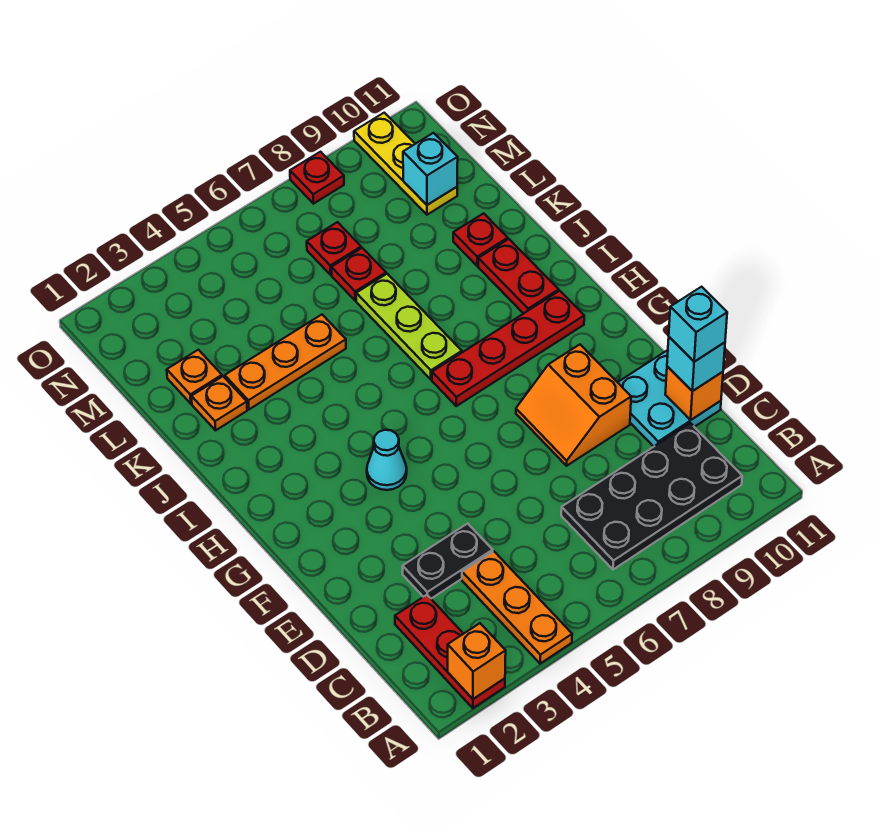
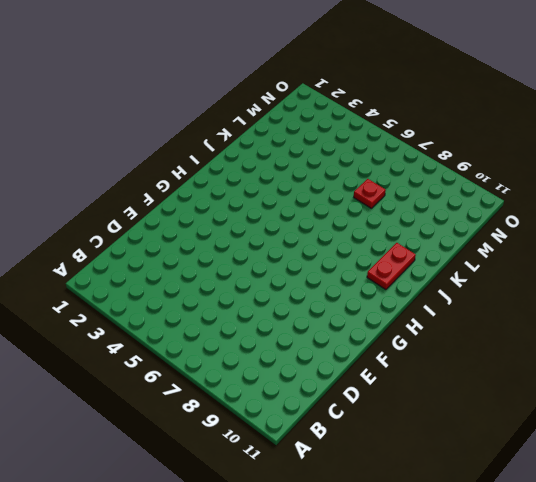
none -> red 1x3 plate [395,595,505,708]
none -> orange 1x3 plate [462,551,572,664]
none -> black 2x4 plate [561,423,742,570]

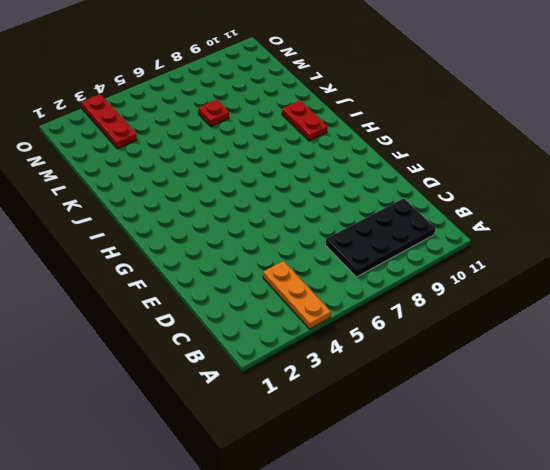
red 1x3 plate [81,94,137,149] -> red 1x3 plate moved to [395,595,505,708]
none -> black 1x2 plate [403,523,493,599]
none -> cyan 2x2 plate [618,350,721,447]
none -> orange 2x2 slope [516,345,631,466]

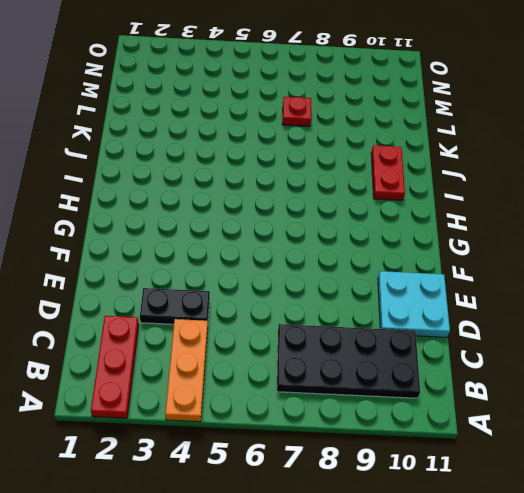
none -> orange 2x2 slope [516,345,631,466]
none -> cyan 1x1 cone [367,430,407,490]
none -> red 1x4 plate [432,291,584,406]

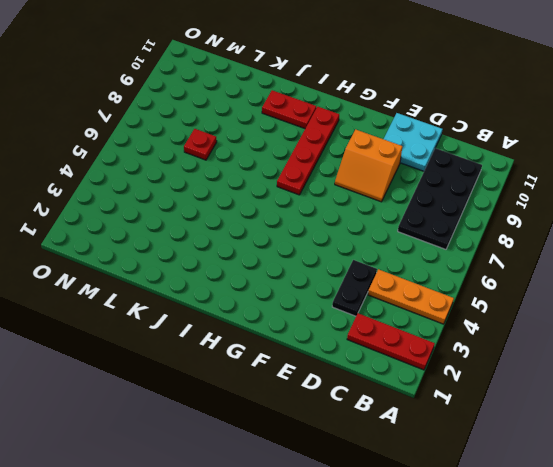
none -> cyan 1x1 cone [367,430,407,490]
none -> lime 1x3 plate [356,274,462,379]
none -> orange 1x1 plate [191,376,247,430]

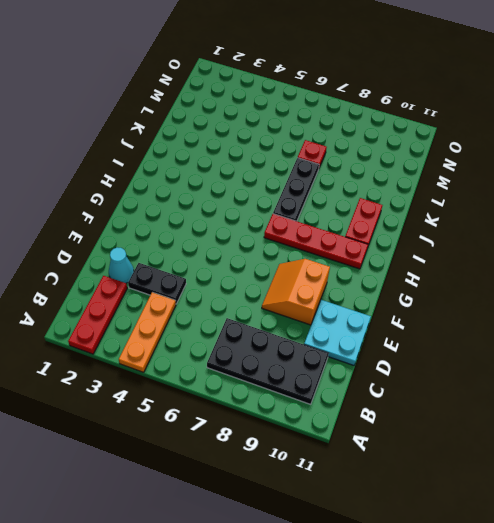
cyan 1x1 cone [109,247,134,283] -> cyan 1x1 cone moved to [367,430,407,490]
black 1x3 plate [273,158,319,221] -> lime 1x3 plate [356,274,462,379]
none -> orange 1x1 plate [191,376,247,430]
none -> orange 1x3 plate [225,315,346,409]
none -> red 1x1 plate [453,213,508,266]

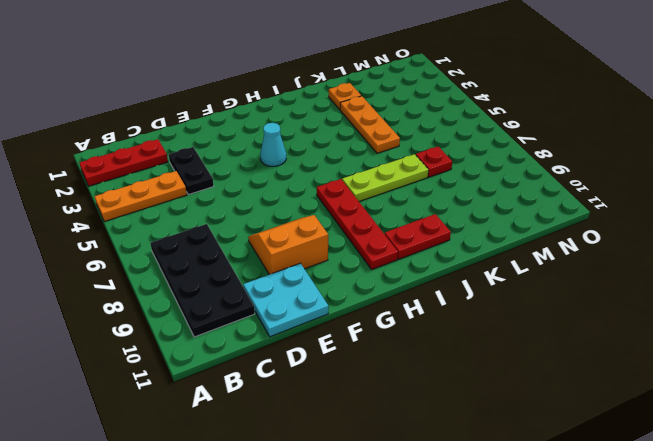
none -> red 1x1 plate [453,213,508,266]
none -> orange 1x1 plate [167,350,222,404]
none -> red 1x1 plate [307,222,361,275]

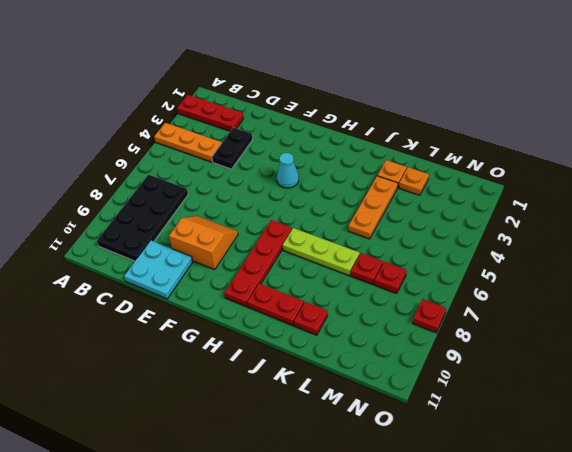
none -> yellow 1x3 plate [354,113,457,215]
none -> orange 1x1 brick [448,623,506,699]
none -> orange 1x1 brick [665,366,723,420]

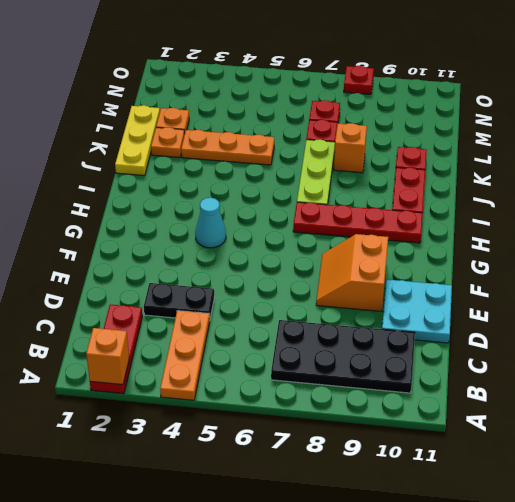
yellow 1x3 plate [115,105,160,176] -> yellow 1x3 plate moved to [354,113,457,215]
orange 1x1 brick [334,123,367,173] -> orange 1x1 brick moved to [665,366,723,420]
none -> cyan 1x1 brick [403,133,458,205]
none -> cyan 1x1 brick [667,337,725,391]
none -> cyan 1x1 brick [669,287,727,362]

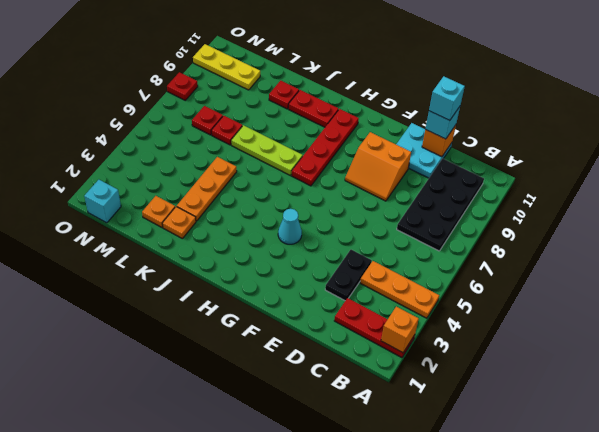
cyan 1x1 brick [84,180,121,223] -> cyan 1x1 brick moved to [403,133,458,205]

